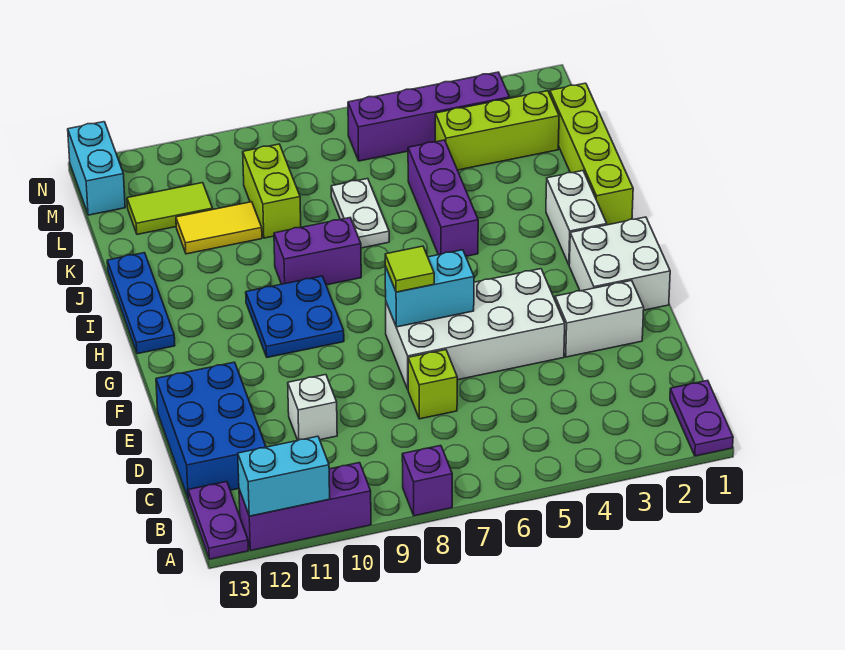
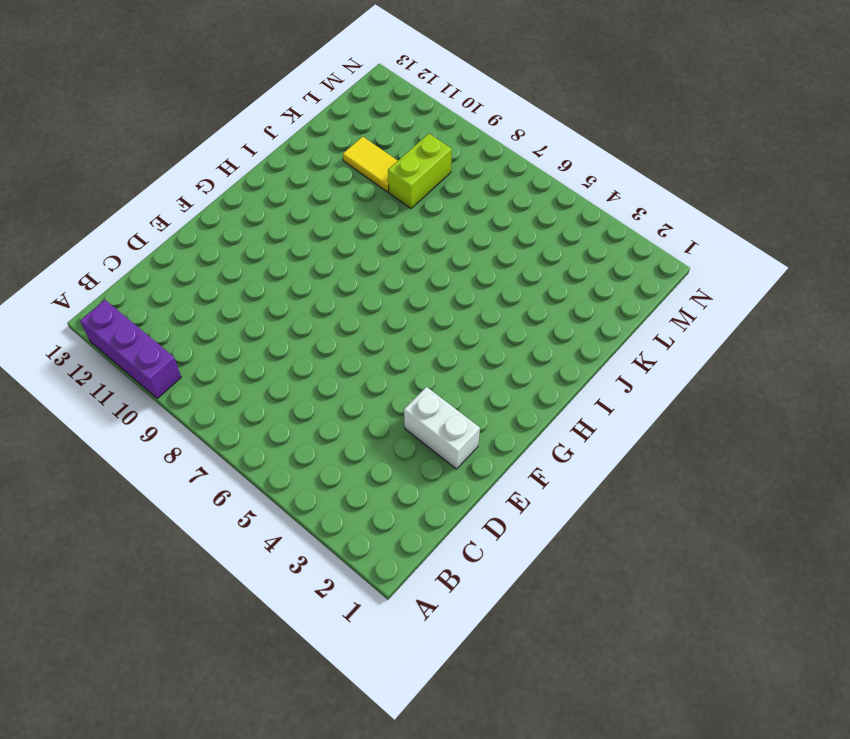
none -> purple 1x2 plate [670,380,733,456]
none -> purple 1x1 brick [402,445,452,516]
none -> purple 1x2 plate [188,482,248,559]

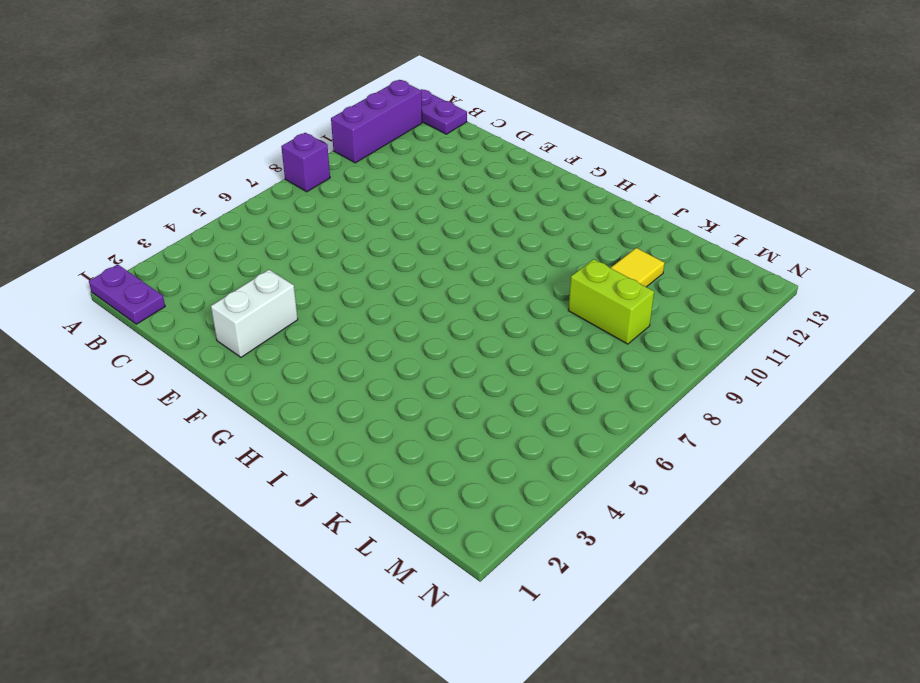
none -> blue 2x3 brick [156,362,266,499]
none -> lime 1x1 brick [408,350,457,419]
none -> white 1x1 brick [288,375,337,440]

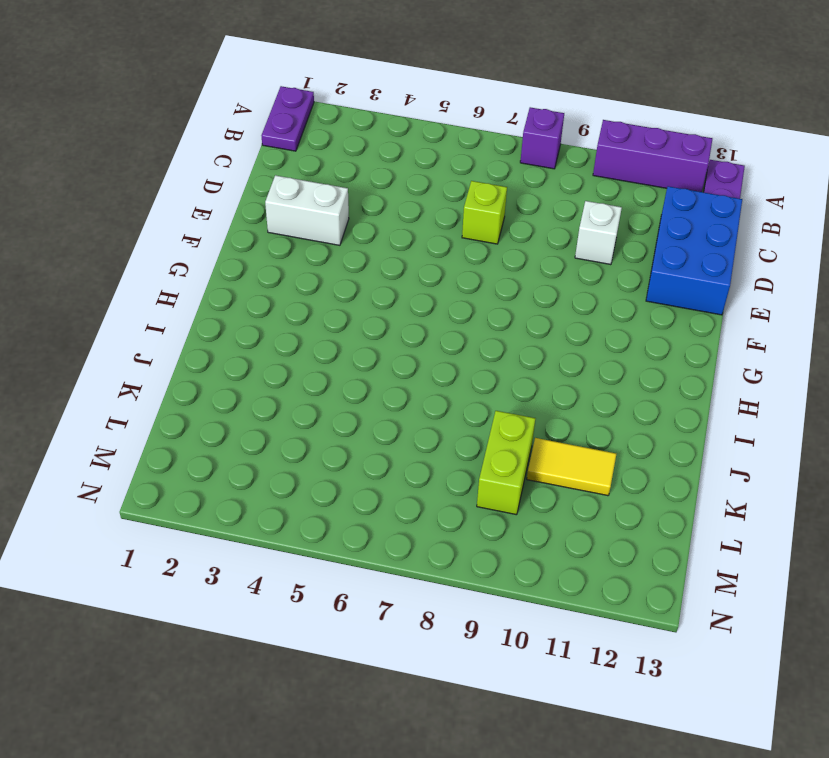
none -> white 2x4 brick [386,269,565,389]
none -> white 2x2 brick [569,217,670,310]
none -> blue 2x2 plate [246,276,344,357]

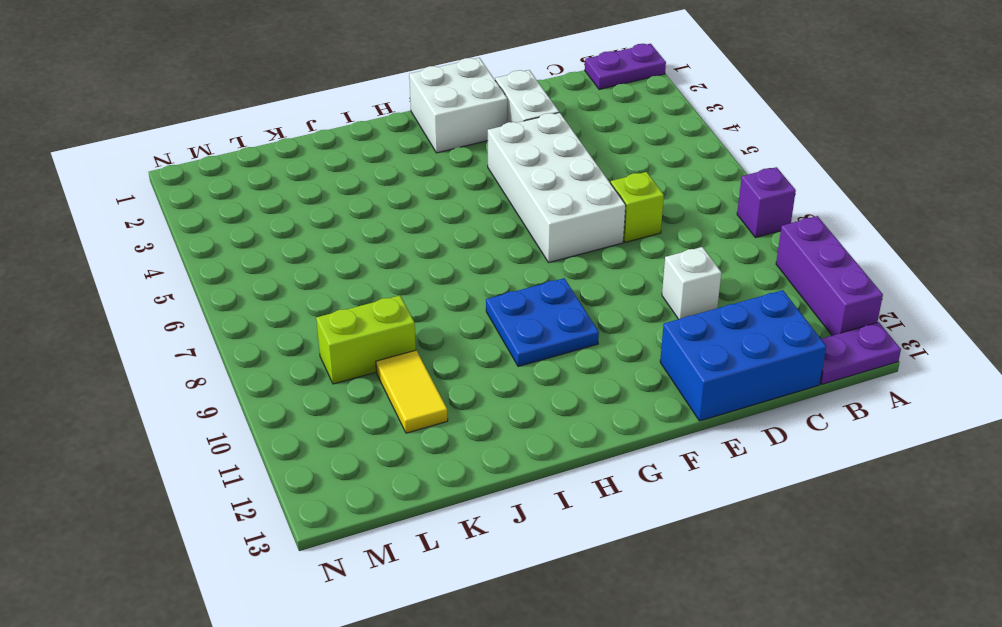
none -> white 1x2 brick [546,171,607,264]
none -> blue 1x3 plate [107,253,175,354]
none -> lime 1x4 brick [550,83,633,225]

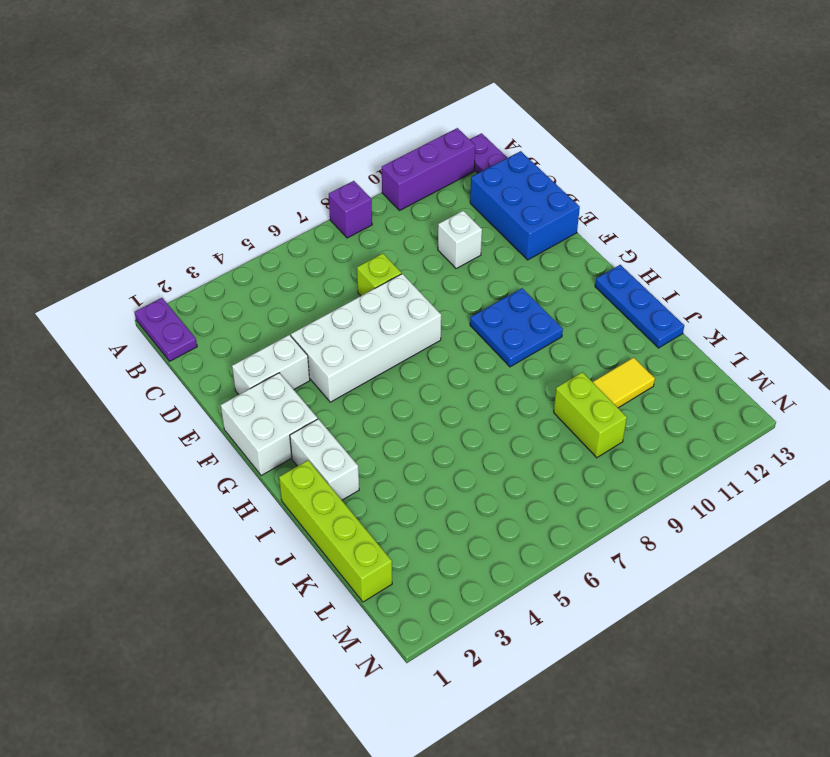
none -> purple 1x3 brick [408,140,478,256]
none -> purple 1x2 brick [274,218,361,285]
none -> white 1x2 plate [331,179,389,248]

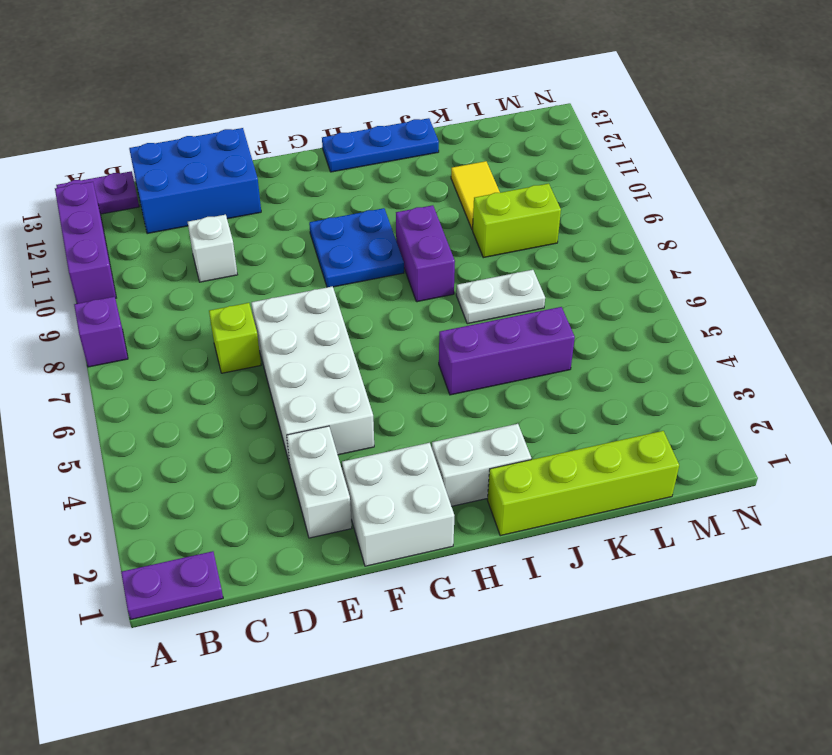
none -> lime 1x3 brick [435,91,559,170]
none -> lime 1x2 tile [127,183,213,234]
none -> purple 1x4 brick [348,72,509,161]

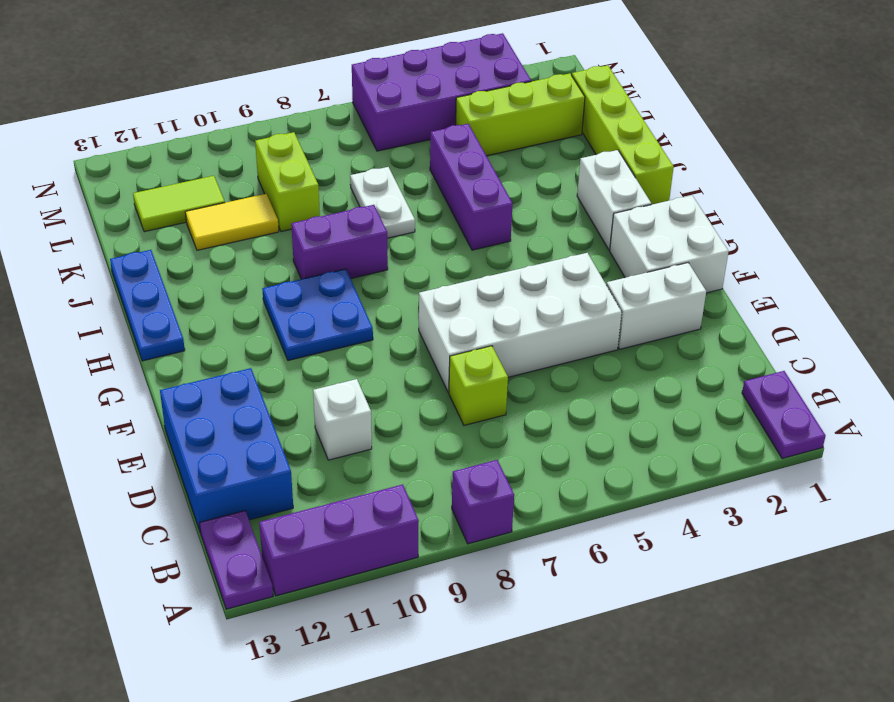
purple 2x4 brick [352,33,531,151] -> purple 1x4 brick [348,72,509,161]
none -> cyan 1x2 brick [68,122,125,215]
none -> cyan 1x2 brick [238,436,330,516]
none -> cyan 1x2 brick [385,250,474,327]

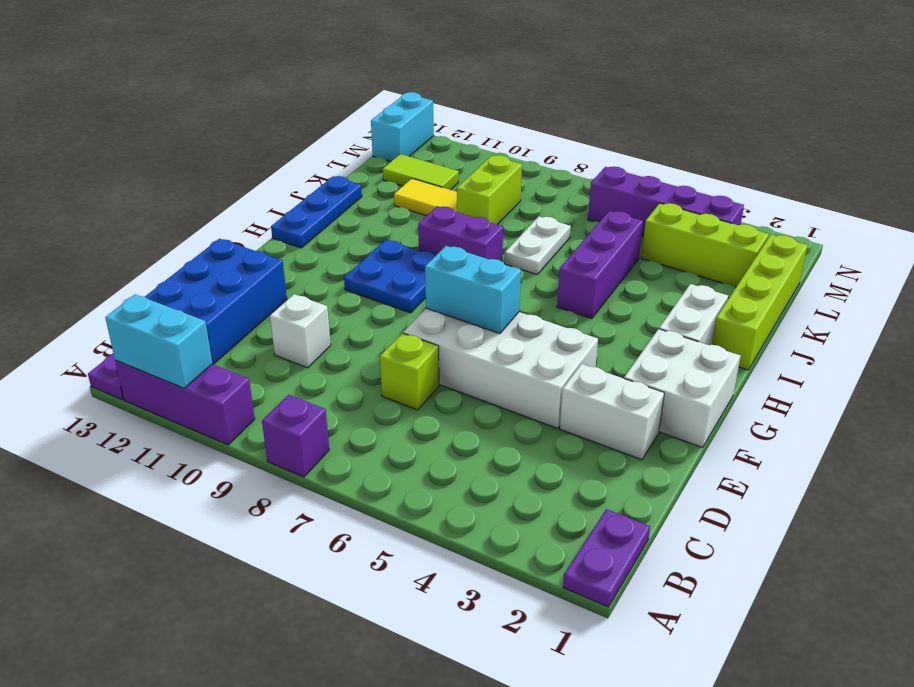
none -> lime 1x1 tile [385,246,434,292]

